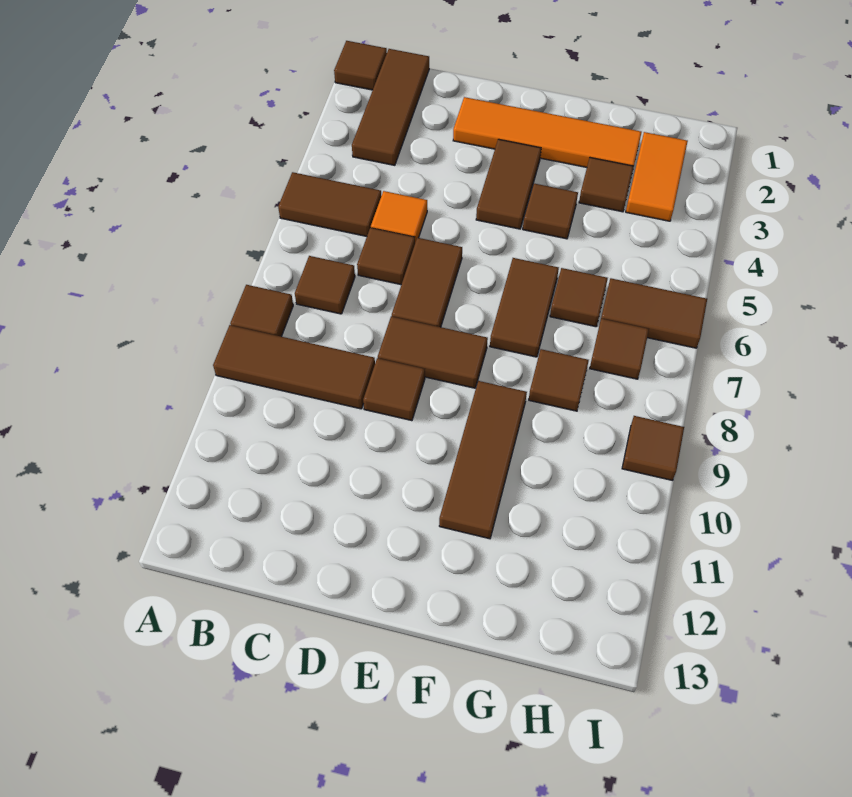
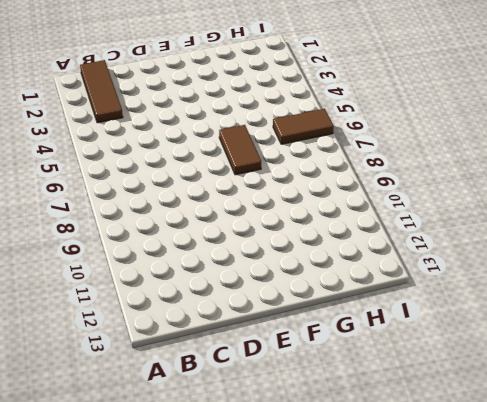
none -> brown 1x1 tile [334,41,387,90]
none -> brown 1x2 tile [278,172,381,236]
none -> brown 1x1 tile [230,285,293,337]

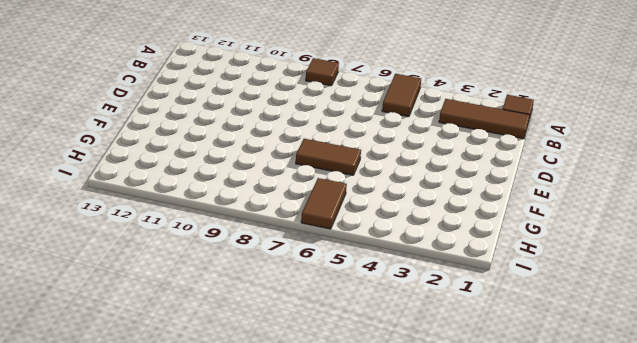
none -> brown 1x3 tile [213,325,375,409]
none -> brown 1x1 tile [295,256,355,314]
none -> orange 1x1 tile [371,191,427,243]

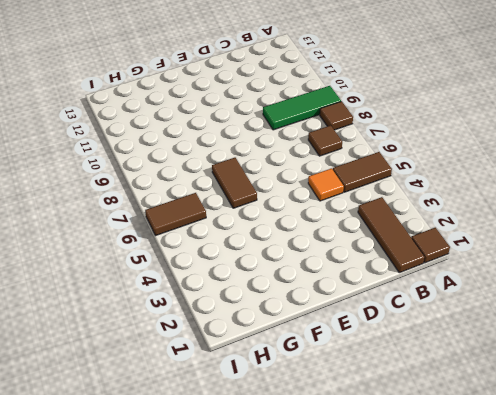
green 1x3 tile [263,86,341,130] -> brown 1x3 tile [213,325,375,409]
none -> brown 1x1 tile [357,228,415,285]
none -> orange 1x4 tile [453,97,642,167]
none -> brown 1x2 tile [392,238,462,327]

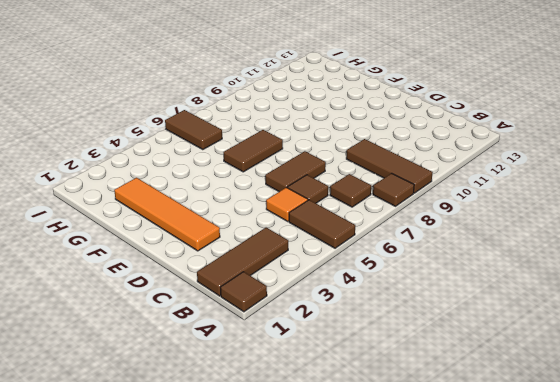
none -> brown 1x2 tile [378,316,488,388]
none -> brown 1x1 tile [363,358,425,421]
none -> brown 1x2 tile [476,139,541,229]

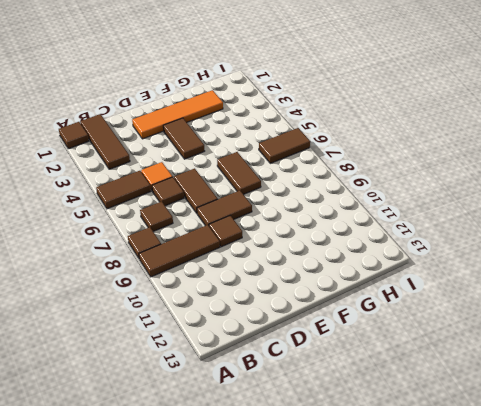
none -> brown 1x1 tile [523,184,578,239]
none -> brown 1x3 tile [439,381,527,539]
none -> brown 1x1 tile [579,158,634,212]

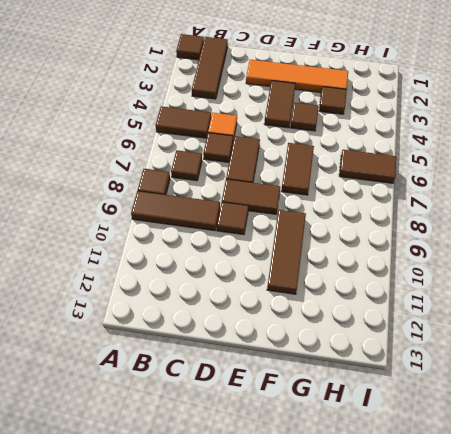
none -> brown 1x1 tile [550,268,608,327]
none -> brown 1x1 tile [529,349,589,411]
none -> orange 1x2 tile [626,132,688,221]

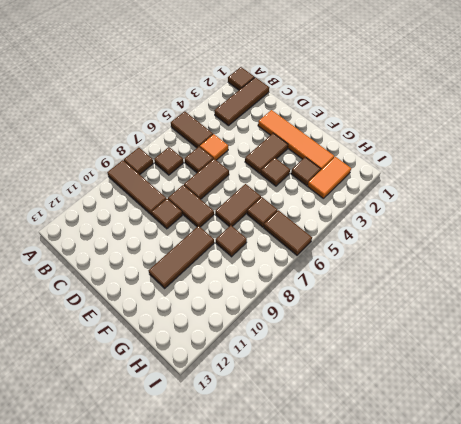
none -> brown 1x1 tile [590,319,649,379]
none -> brown 1x1 tile [622,416,684,480]

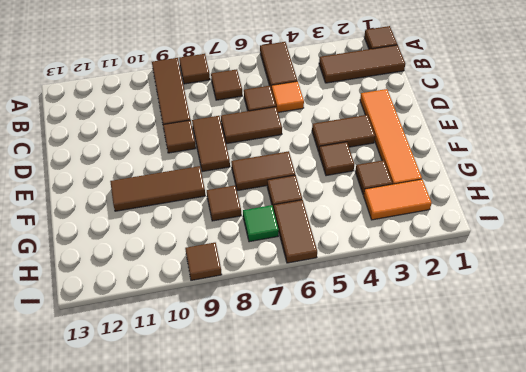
green 1x1 tile [243,205,279,242] -> brown 1x1 tile [590,319,649,379]

